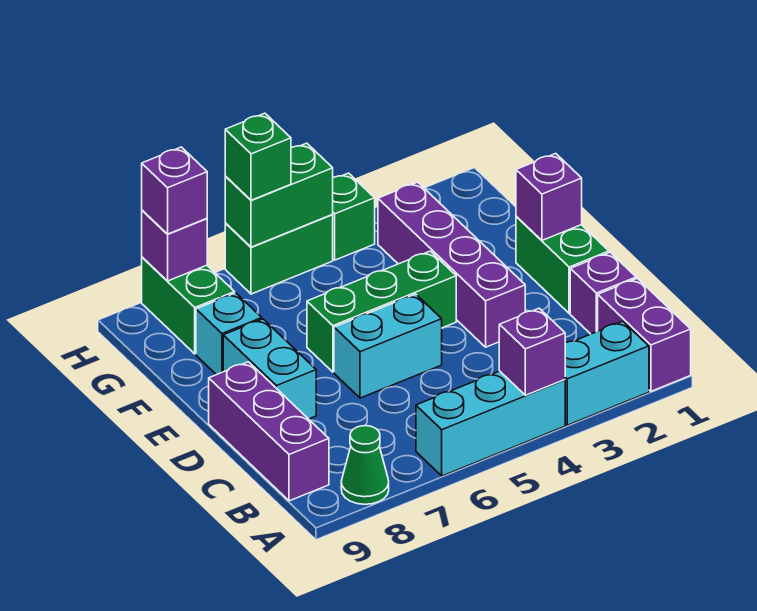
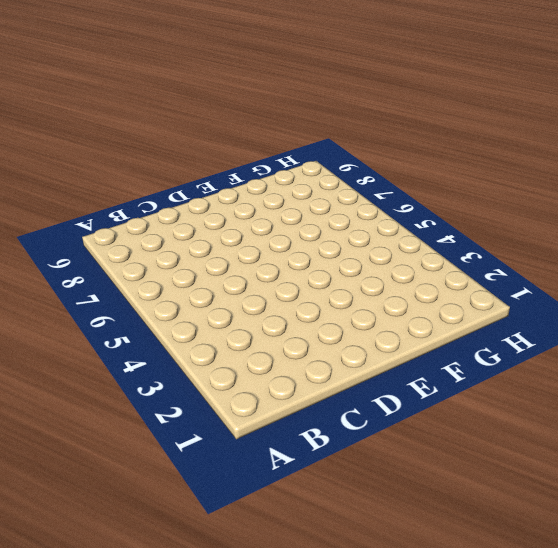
none -> purple 1x2 brick [598,278,691,391]
none -> cyan 1x2 brick [565,321,649,425]
none -> cyan 1x3 brick [416,371,565,476]

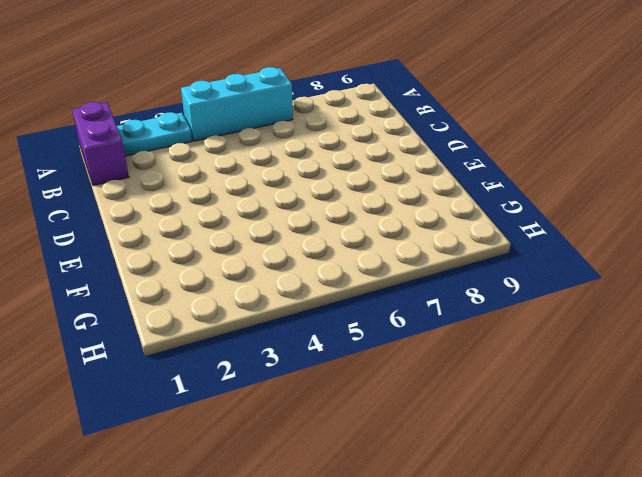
cyan 1x2 plate [117,112,192,156] -> cyan 1x2 brick [565,321,649,425]
none -> green 1x1 cone [341,426,389,504]
none -> purple 1x3 brick [209,362,329,501]
none -> purple 1x1 brick [570,252,636,334]

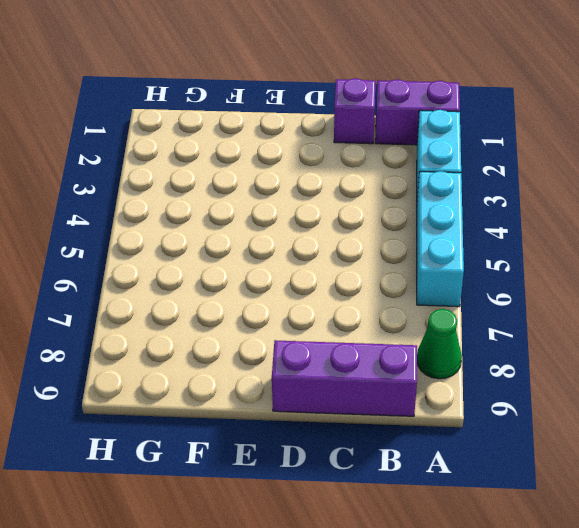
none -> green 1x2 brick [516,216,609,313]
none -> purple 1x4 brick [378,182,525,347]
none -> cyan 1x2 brick [334,294,442,398]

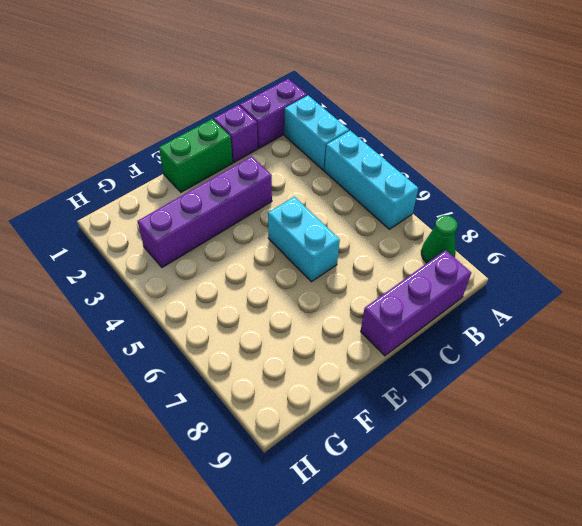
none -> cyan 1x2 brick [223,319,316,419]
none -> green 1x3 brick [307,251,456,372]
none -> cyan 1x1 brick [196,293,262,375]

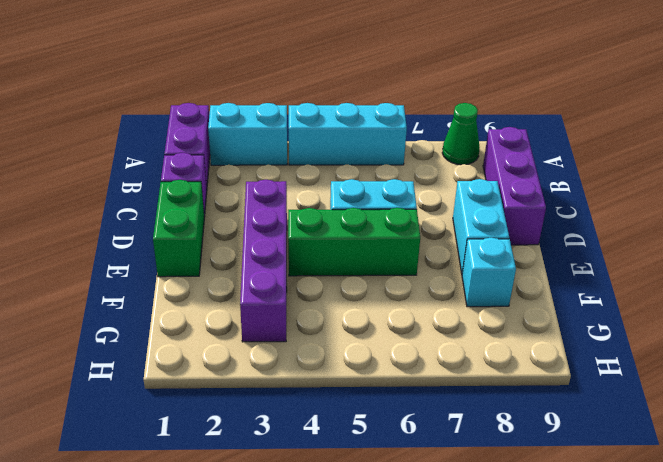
none -> green 1x2 brick [142,257,235,354]
none -> green 1x1 brick [333,173,375,260]
none -> green 1x2 brick [225,214,333,294]

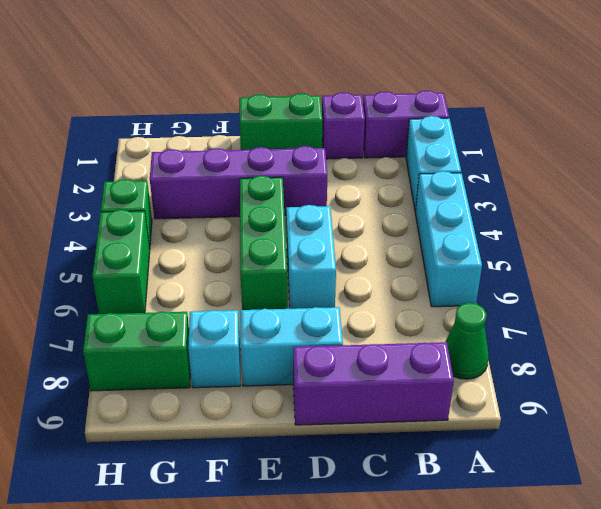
none -> purple 1x1 brick [499,308,565,395]
none -> purple 1x1 brick [516,153,582,240]
none -> green 1x2 brick [225,143,333,247]

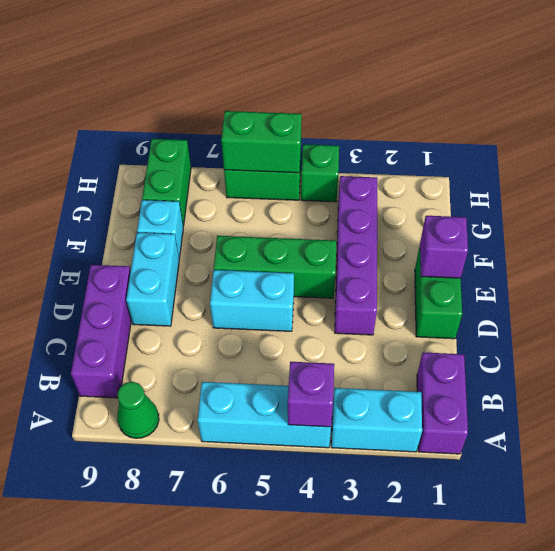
none -> purple 1x1 brick [570,252,636,334]
none -> purple 1x1 brick [142,210,207,281]
none -> green 1x1 brick [225,113,291,200]

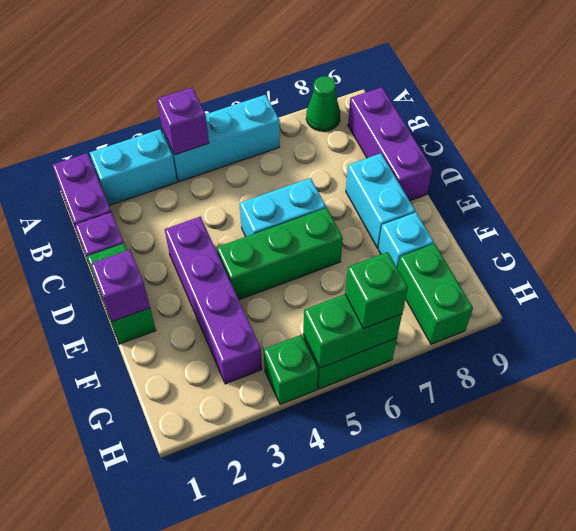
none -> purple 1x1 brick [142,210,207,281]
none -> purple 1x1 brick [142,147,207,234]

